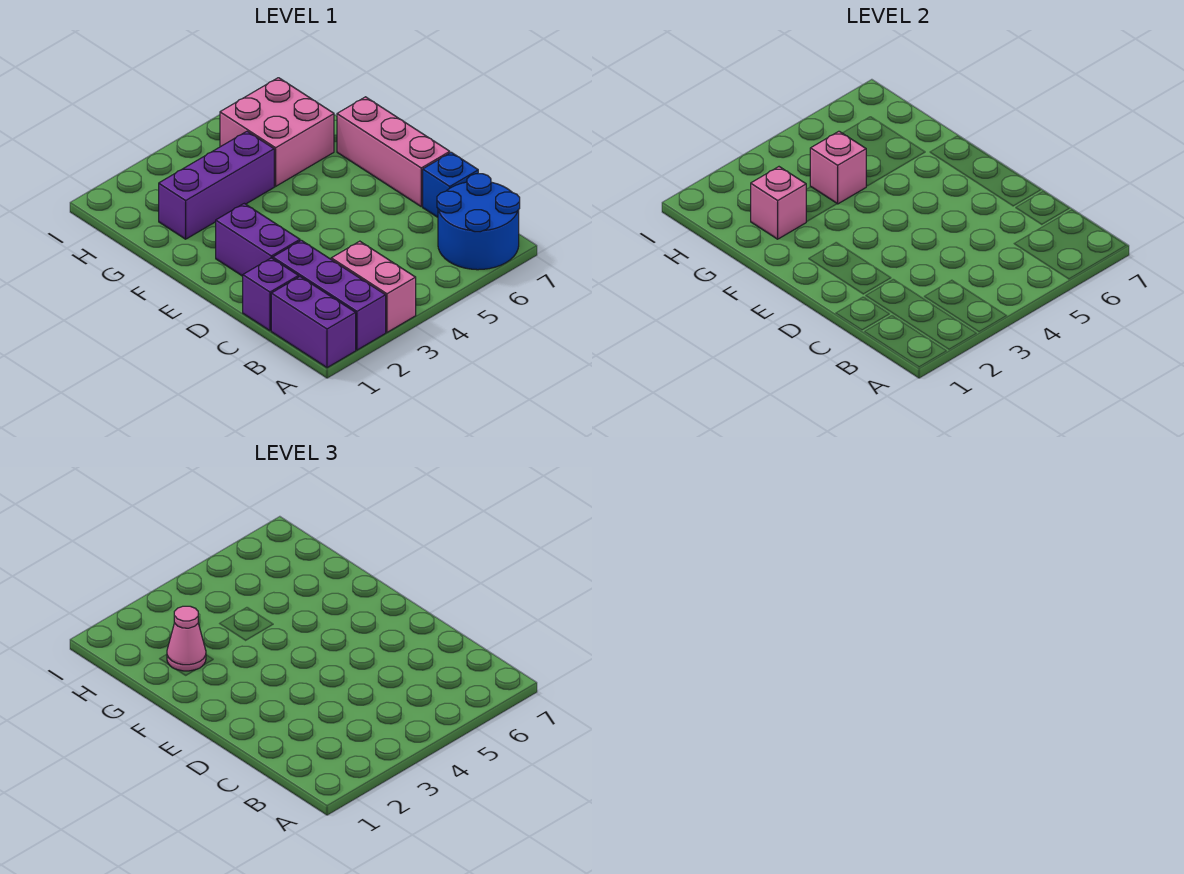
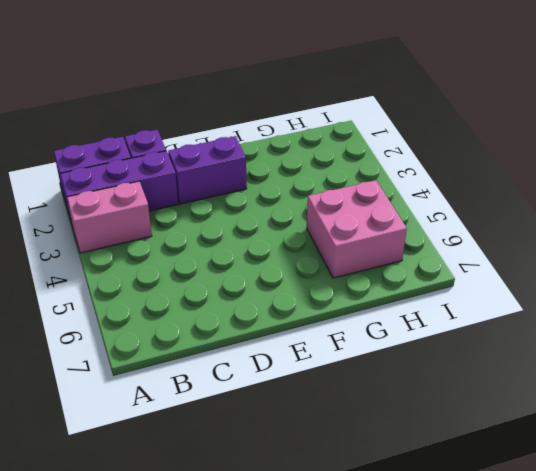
none -> blue 2x2 round brick [437,174,520,270]
none -> blue 1x1 brick [423,152,478,217]
none -> pink 1x3 brick [337,97,450,207]

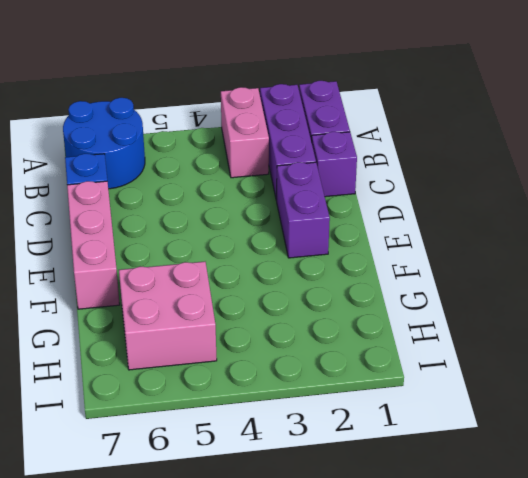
none -> purple 1x3 brick [159,131,274,239]
none -> pink 1x1 brick [751,167,806,239]
none -> pink 1x1 brick [810,131,866,204]

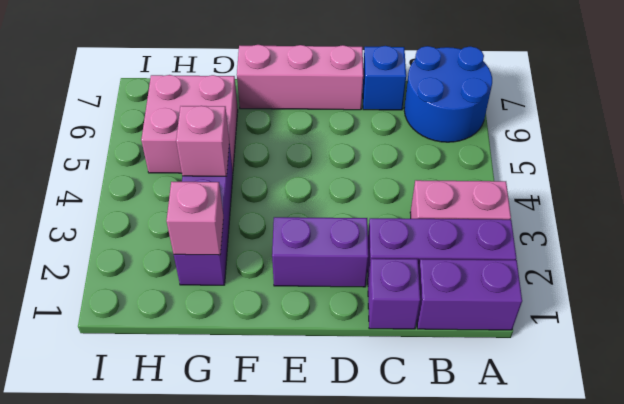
none -> pink 1x1 cone [167,606,206,671]

